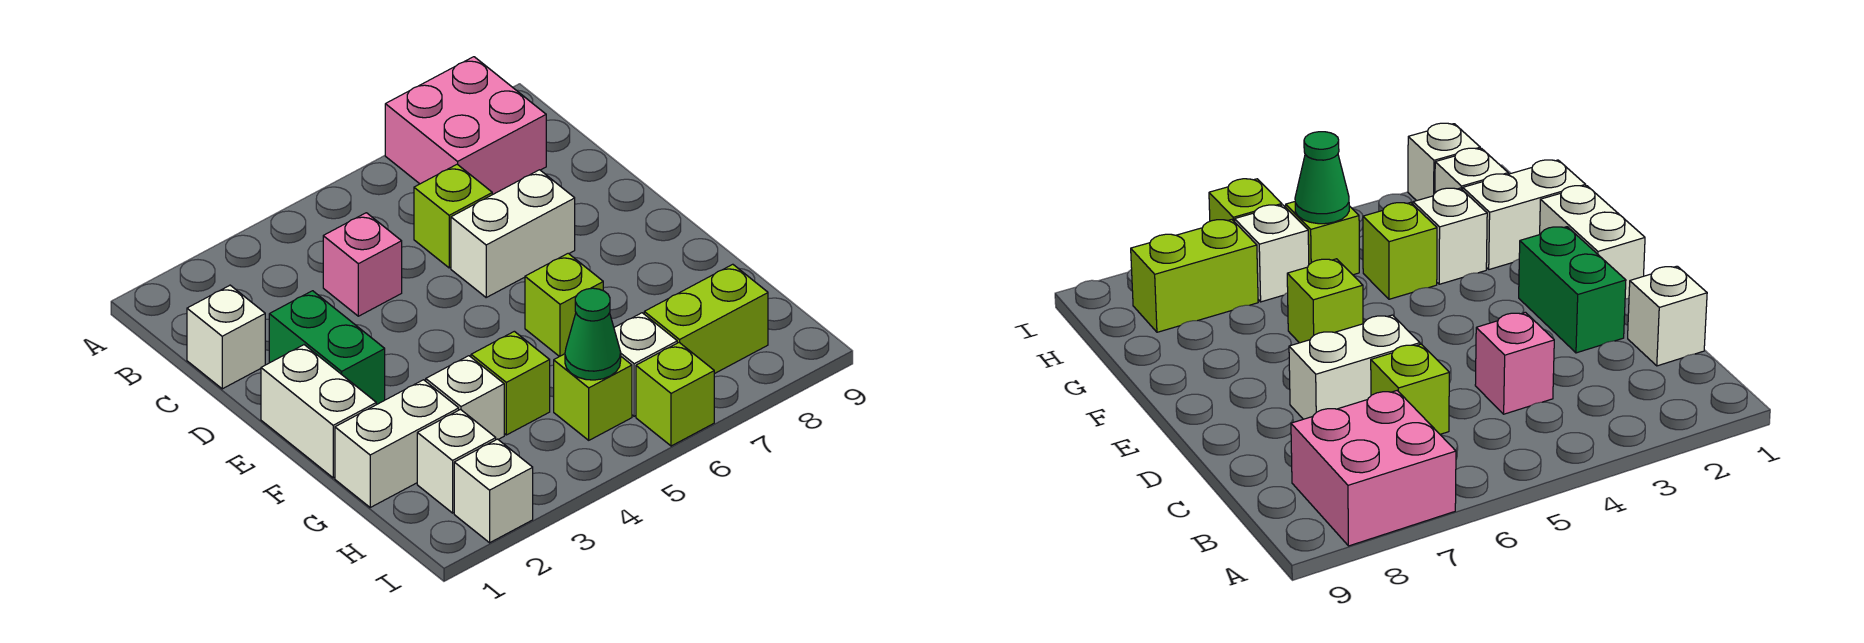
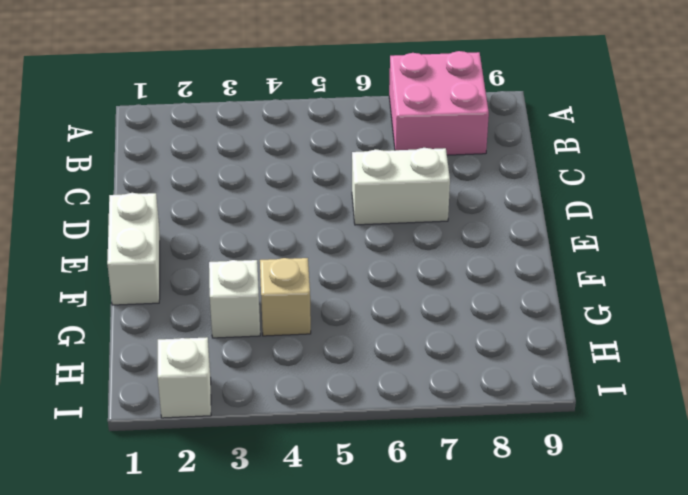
tan 1x1 brick [260,258,311,336] -> lime 1x1 brick [471,331,550,435]
none -> white 1x1 brick [187,285,265,389]
none -> pink 1x1 brick [323,213,402,316]
none -> lime 1x1 brick [414,164,492,268]

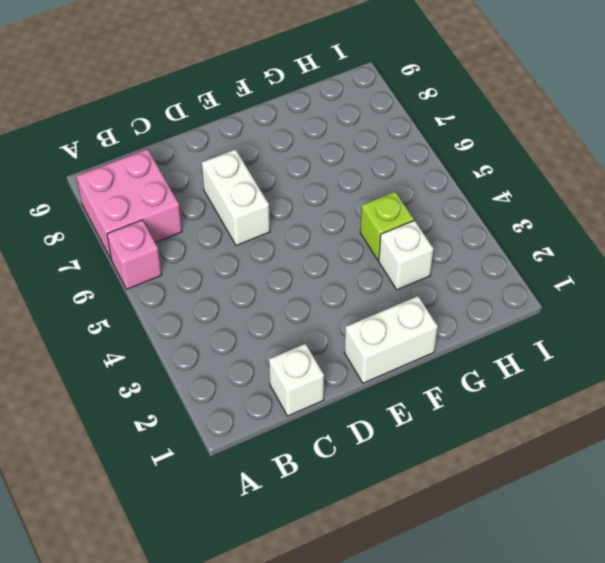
pink 1x1 brick [107,220,162,289] -> pink 1x1 brick moved to [323,213,402,316]
none -> lime 1x1 brick [414,164,492,268]
none -> green 1x2 brick [269,291,385,405]
none -> lime 1x1 brick [525,253,603,357]

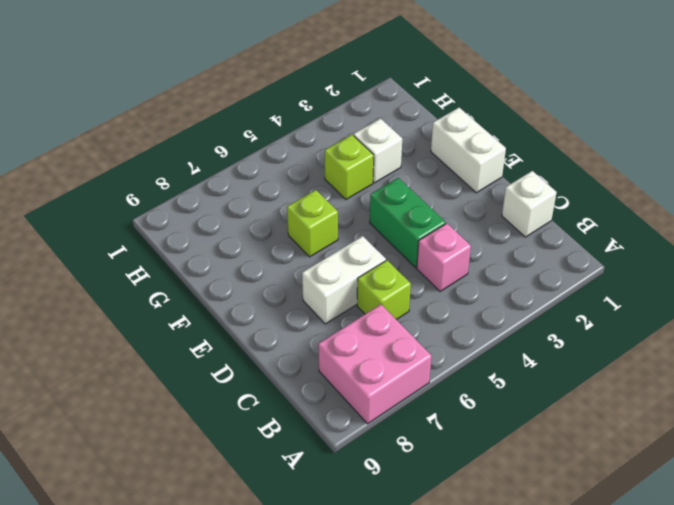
green 1x2 brick [370,178,446,267] -> green 1x2 brick moved to [269,291,385,405]
none -> white 1x2 brick [335,380,459,507]
none -> white 1x1 brick [417,410,496,513]
none -> lime 1x1 brick [554,354,632,440]

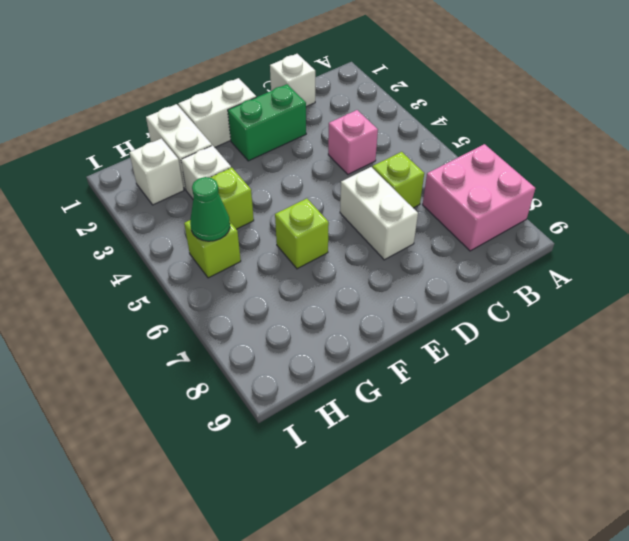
none -> white 1x1 brick [614,313,677,416]
none -> lime 1x2 brick [644,264,768,374]
none -> white 1x1 brick [454,439,533,543]

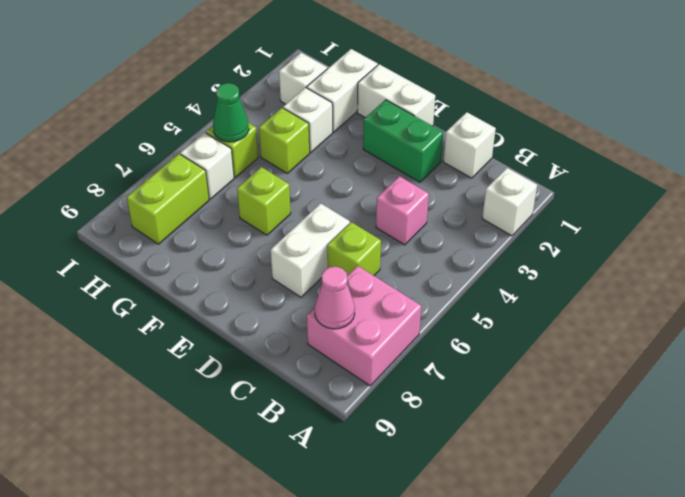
white 1x1 brick [482,168,537,236] -> white 1x1 brick moved to [454,439,533,543]
pink 1x1 cone [315,267,355,329] -> none
none -> lime 1x1 brick [636,342,714,446]

